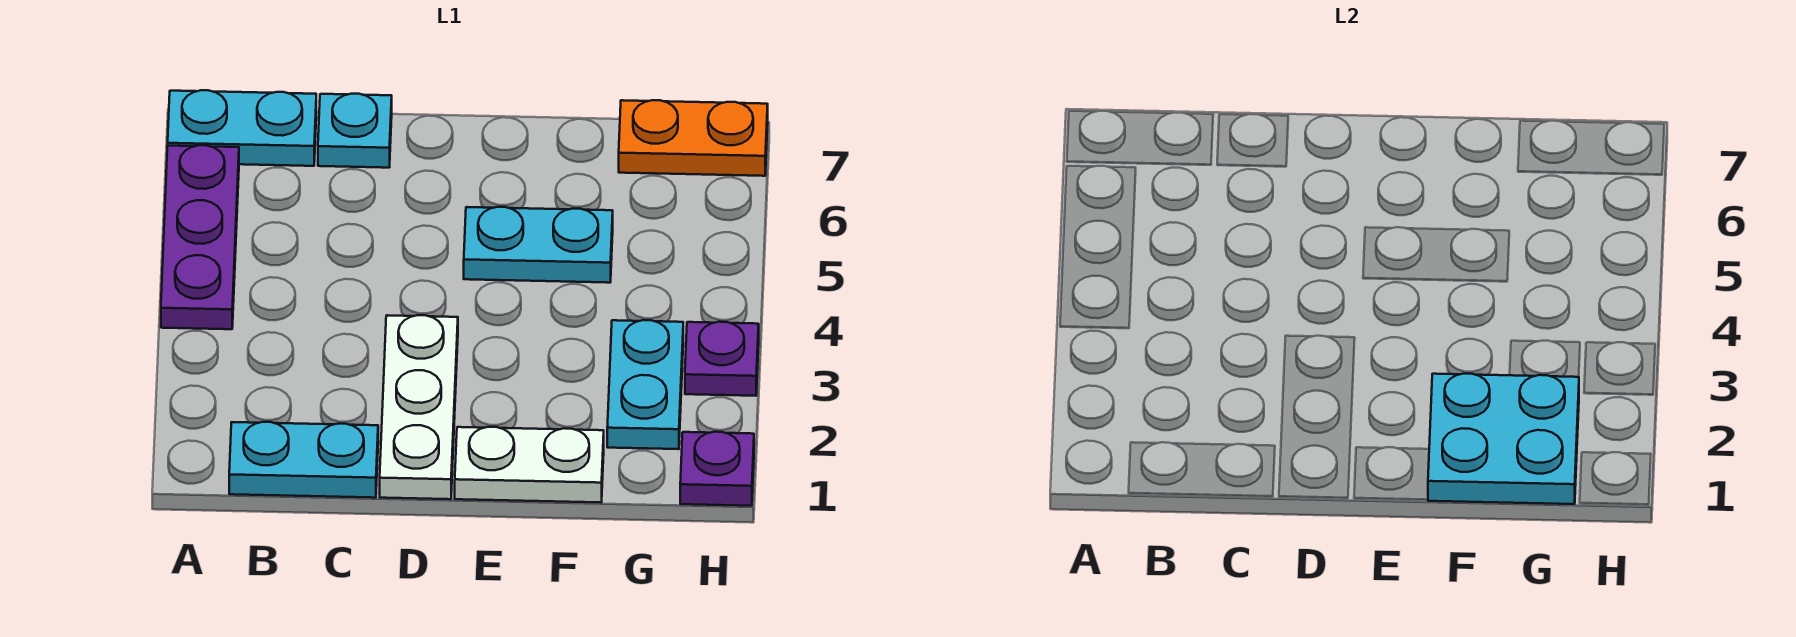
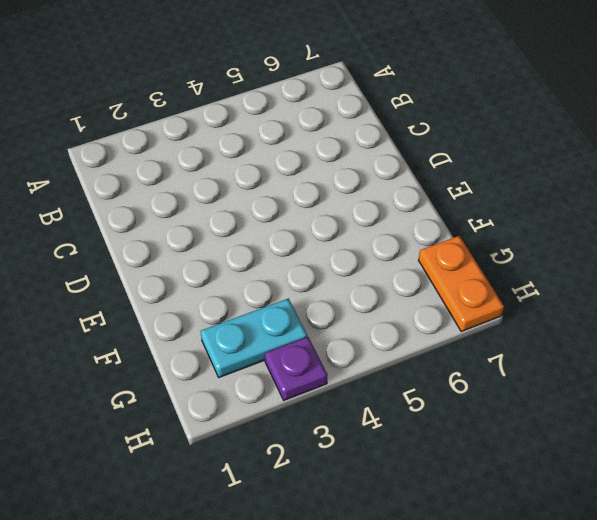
none -> purple 1x3 plate [161,145,239,329]
none -> cyan 1x2 plate [168,90,316,166]
none -> cyan 1x2 plate [229,422,378,498]

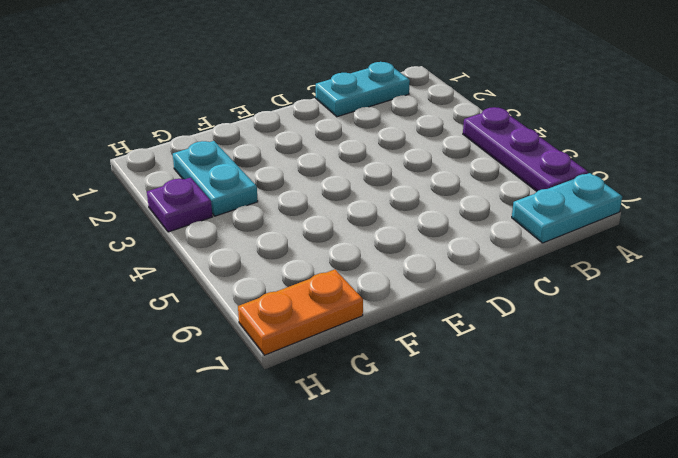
none -> cyan 1x1 plate [318,94,392,168]
none -> white 1x3 plate [380,315,458,499]
none -> white 1x2 plate [455,427,604,503]

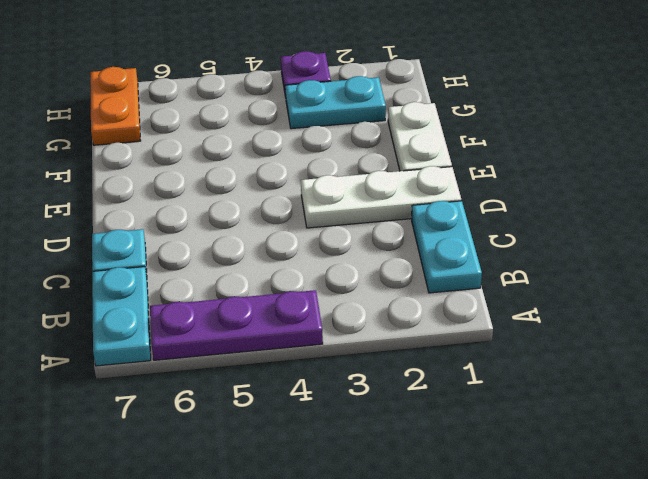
none -> cyan 1x2 plate [464,207,613,283]
none -> purple 1x1 plate [680,432,754,506]
none -> cyan 2x2 plate [1428,373,1579,504]

